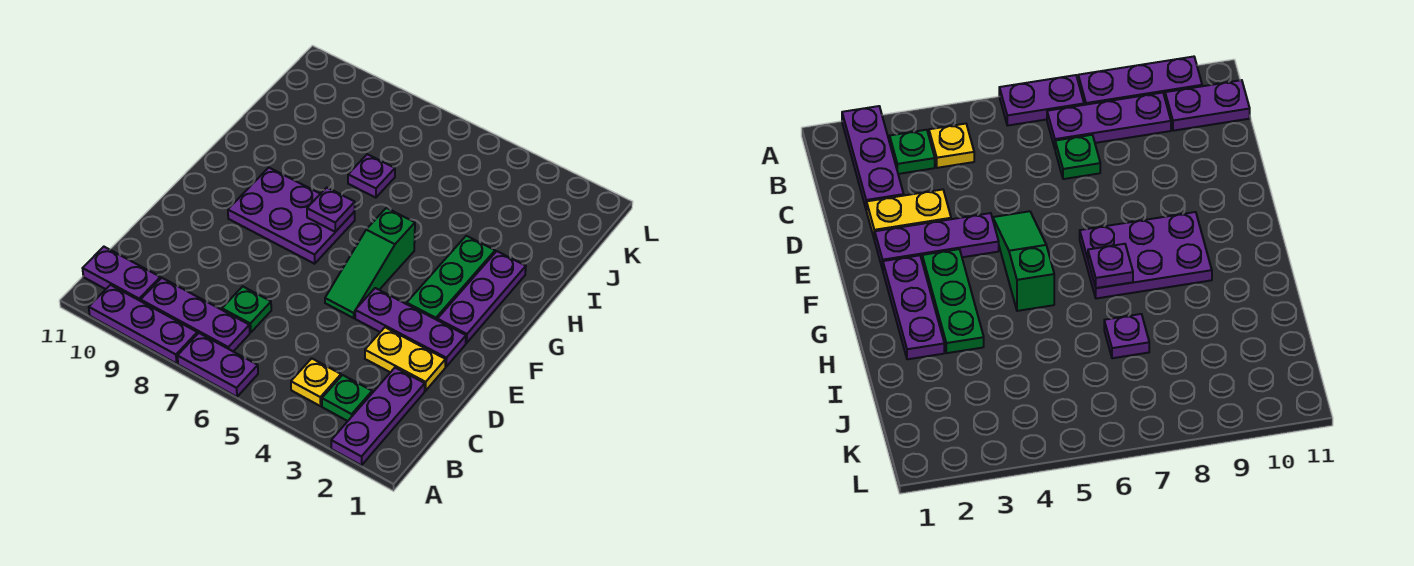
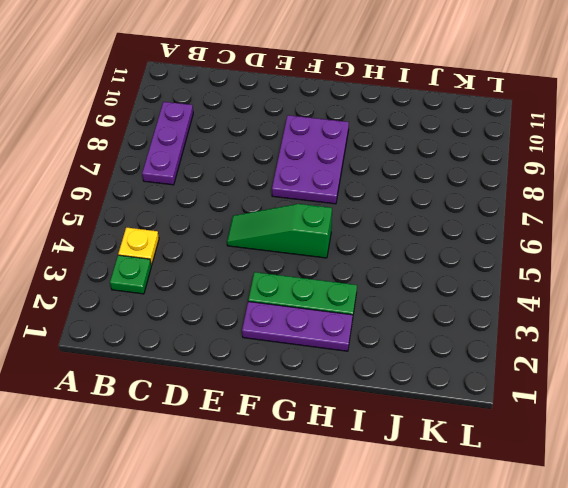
none -> purple 1x3 plate [331,368,425,465]
none -> purple 1x2 plate [178,333,258,397]
none -> purple 1x3 plate [89,285,197,364]

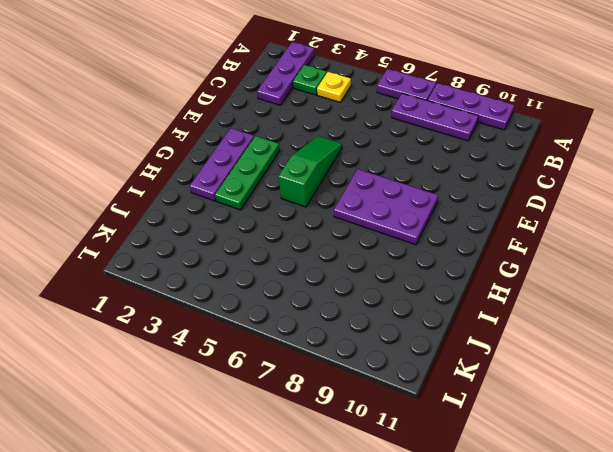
none -> purple 1x2 plate [83,247,161,301]
none -> green 1x1 plate [222,286,271,332]
none -> yellow 1x2 plate [365,327,446,391]

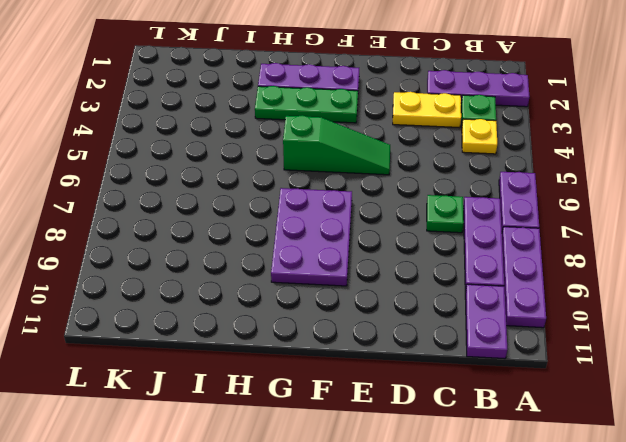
yellow 1x2 plate [393,92,461,128] -> yellow 1x2 plate turned to [365,327,446,391]
none -> purple 1x3 plate [355,288,466,367]
none -> purple 1x1 plate [348,154,395,198]
none -> purple 1x1 plate [307,188,355,232]

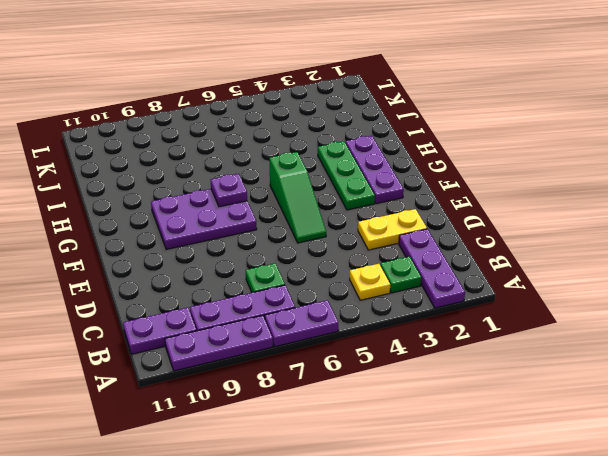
none -> purple 1x3 plate [355,288,466,367]
none -> purple 1x1 plate [348,154,395,198]

